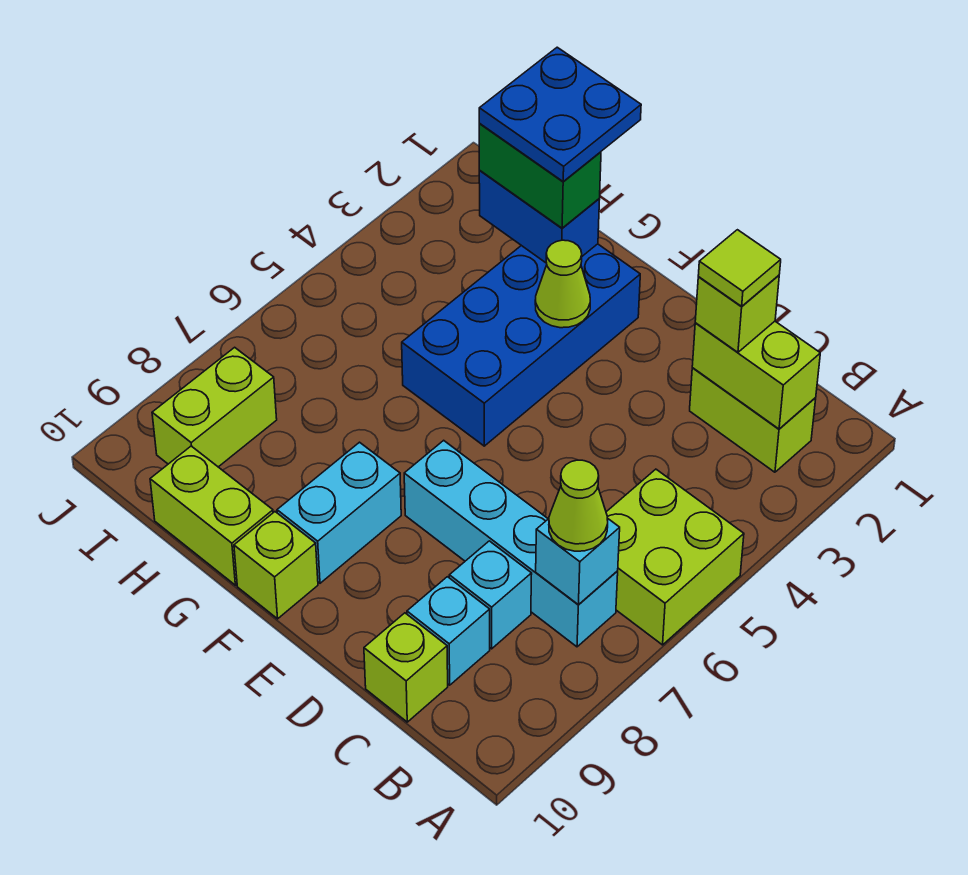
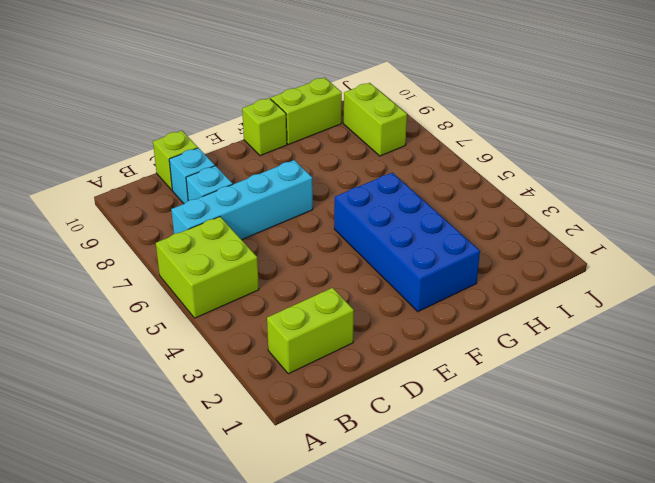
none -> cyan 1x2 brick [277,442,401,583]
none -> lime 1x2 brick [692,321,820,429]
none -> cyan 1x1 brick [536,518,620,605]

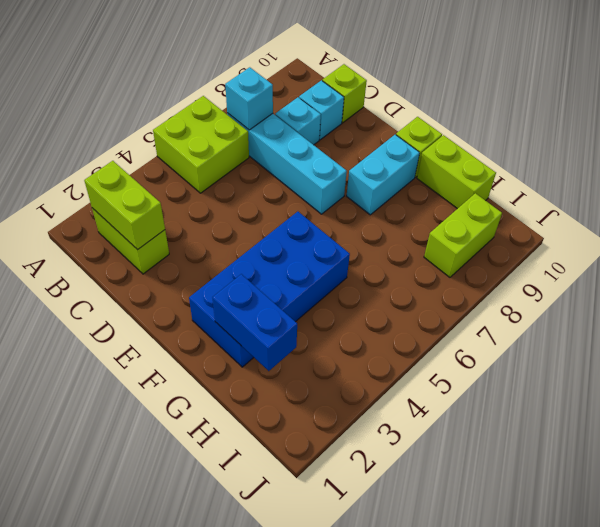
none -> lime 1x1 cone [535,240,590,328]
none -> lime 1x1 cone [549,460,608,551]
none -> lime 1x1 brick [695,275,779,352]

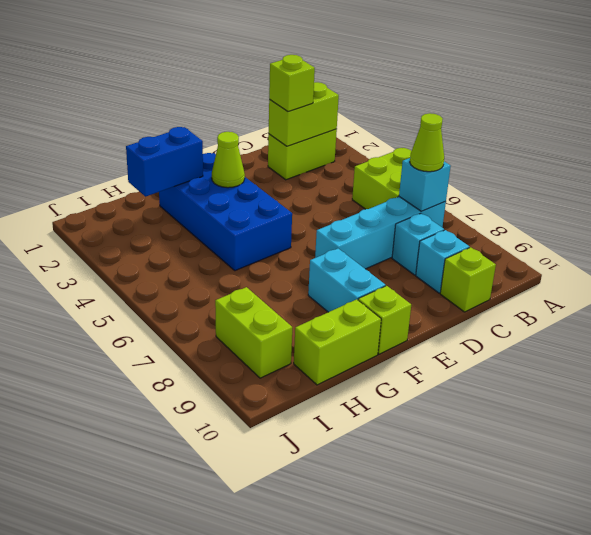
none -> green 1x2 brick [479,124,601,228]
none -> lime 1x1 tile [698,230,781,307]
none -> blue 2x2 plate [479,47,641,182]

